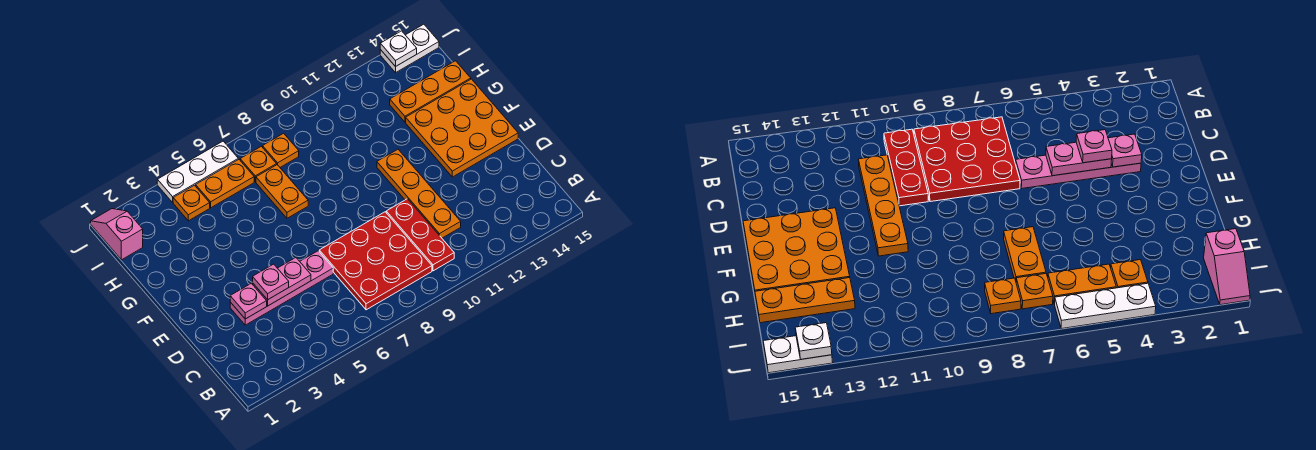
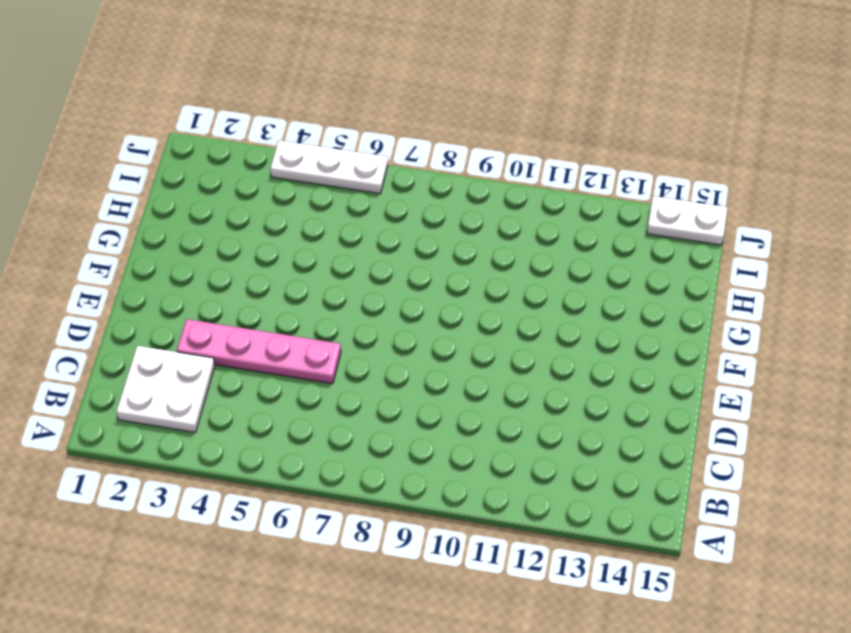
white 2x2 plate [117,346,215,432] -> none
none -> red 3x3 plate [319,212,432,310]
none -> red 1x3 plate [386,199,454,271]
none -> orange 1x4 plate [377,149,461,238]

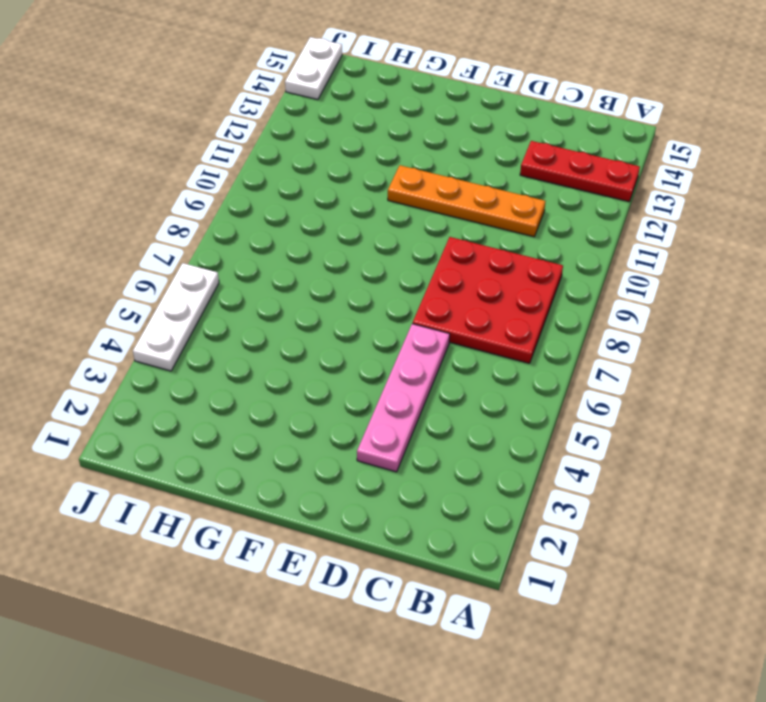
red 1x3 plate [520,141,640,201] -> red 1x3 plate moved to [386,199,454,271]
none -> orange 3x3 plate [406,79,518,177]
none -> orange 1x2 plate [256,165,308,218]
none -> orange 1x3 plate [390,61,471,122]

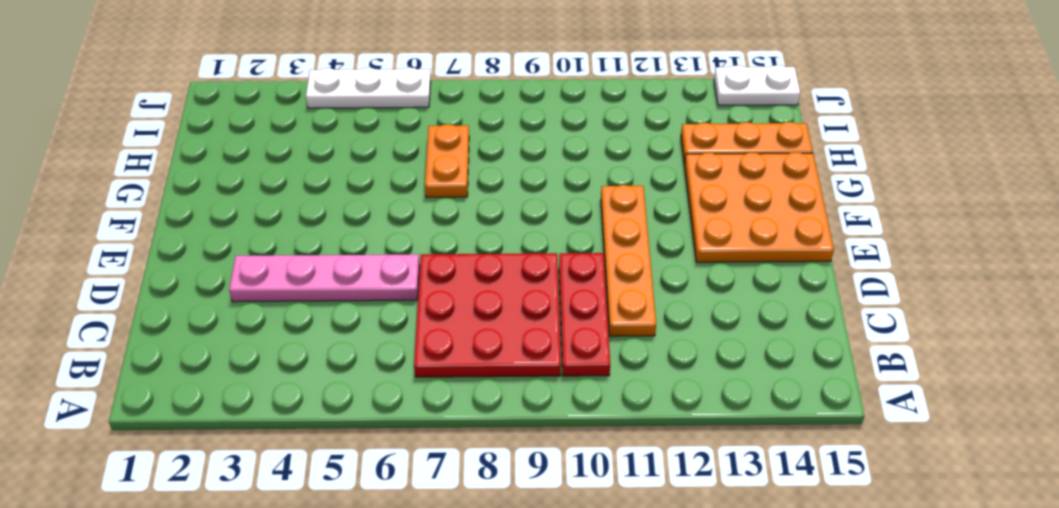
none -> pink 1x2 slope [91,209,143,260]
none -> orange 1x1 plate [173,185,210,221]
none -> orange 1x2 plate [196,159,254,208]

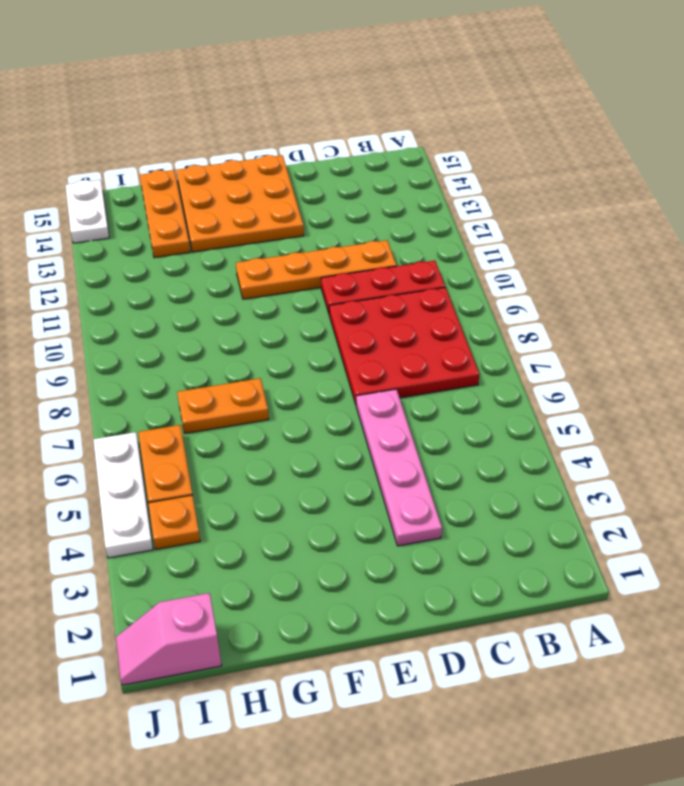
none -> orange 1x1 plate [240,146,277,182]
none -> orange 1x1 plate [262,133,299,167]
none -> pink 1x1 plate [230,283,267,319]

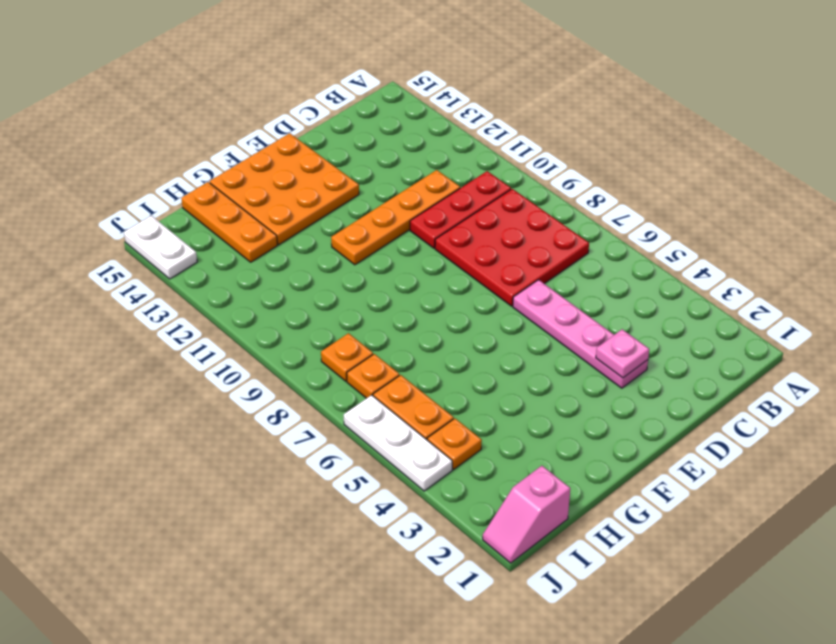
none -> orange 1x2 plate [256,165,308,218]
none -> pink 1x2 plate [253,258,311,306]
none -> white 1x1 plate [380,31,417,67]

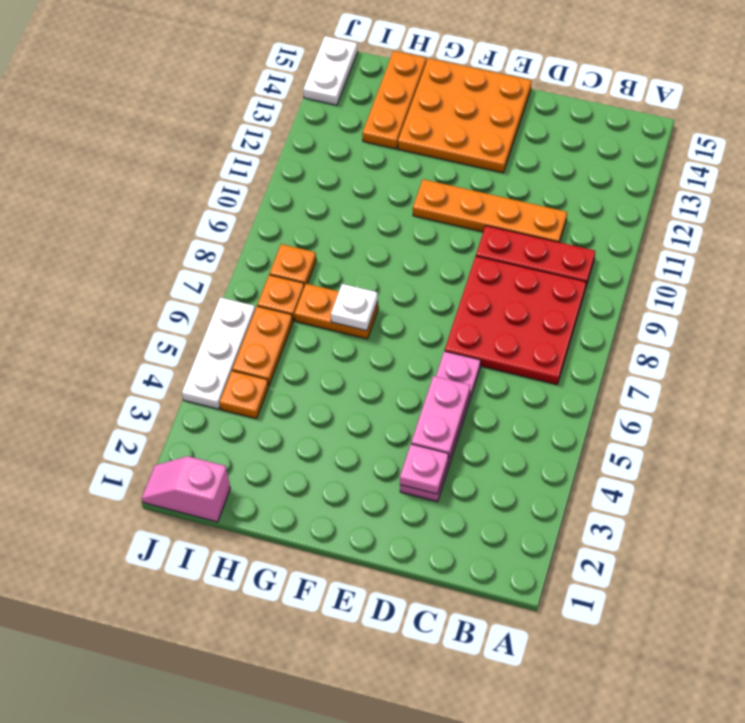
white 1x1 plate [331,284,378,331] -> white 1x1 plate moved to [380,31,417,67]
none -> pink 1x1 plate [253,264,289,300]

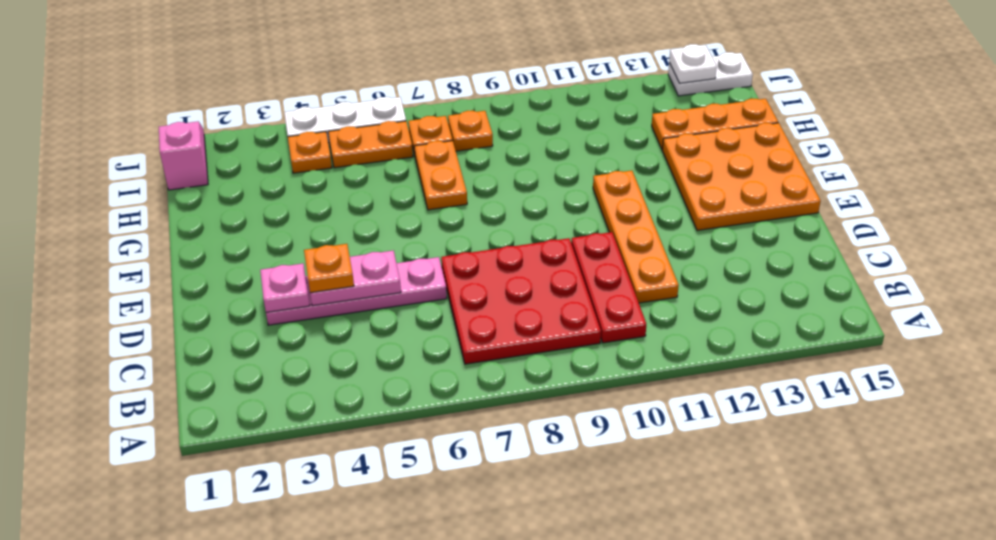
orange 1x1 plate [304,244,354,293] -> pink 1x1 plate [253,264,289,300]

